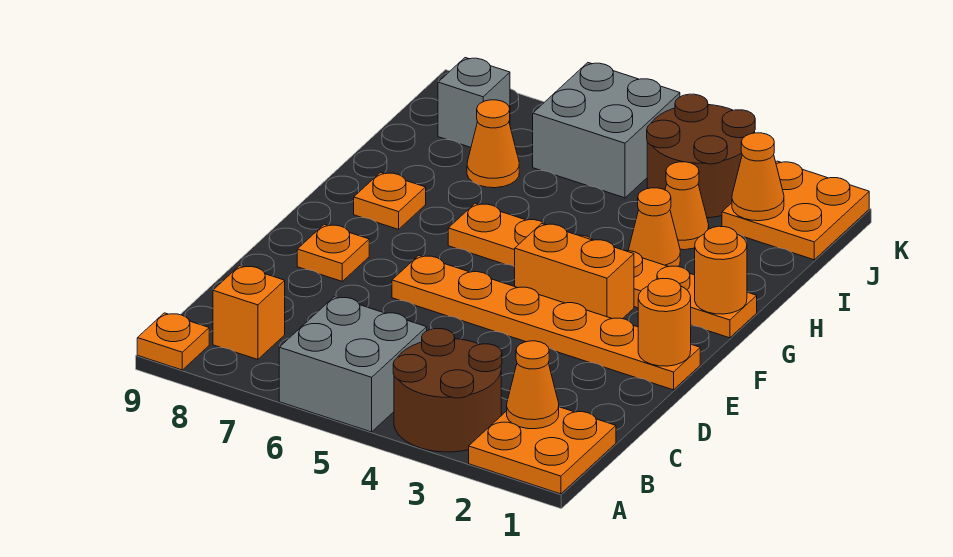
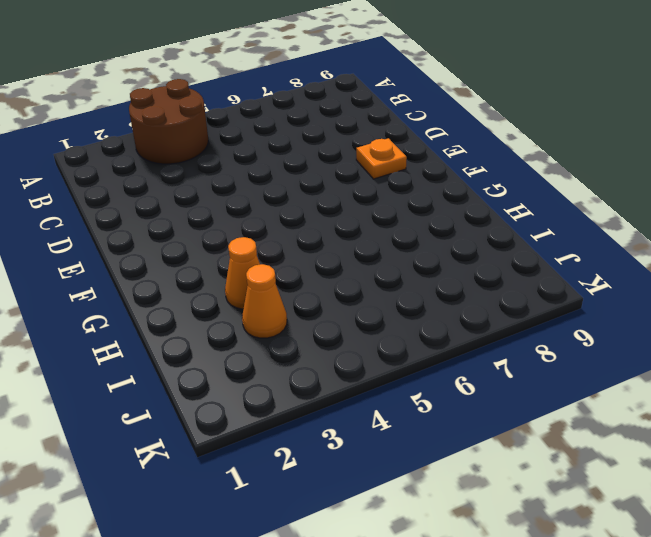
none -> orange 2x2 plate [469,407,616,494]
none -> grey 2x2 brick [279,297,427,432]
none -> orange 1x1 plate [137,313,209,370]

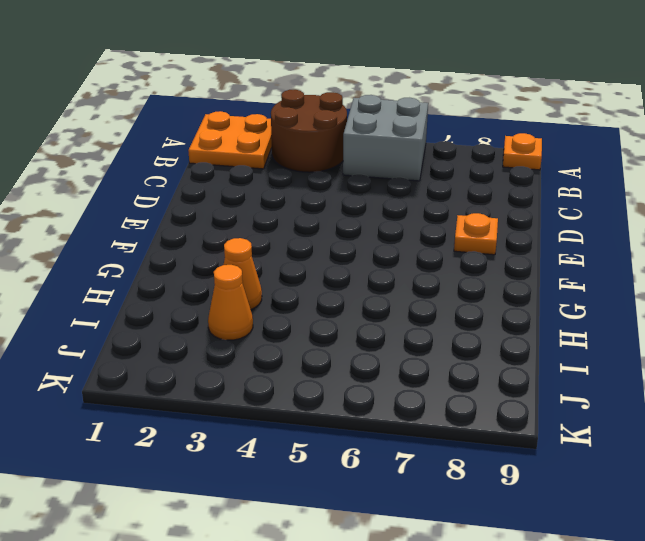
none -> orange 1x1 brick [213,266,285,360]
none -> orange 1x6 plate [392,255,700,390]
none -> orange 1x2 brick [515,223,634,319]

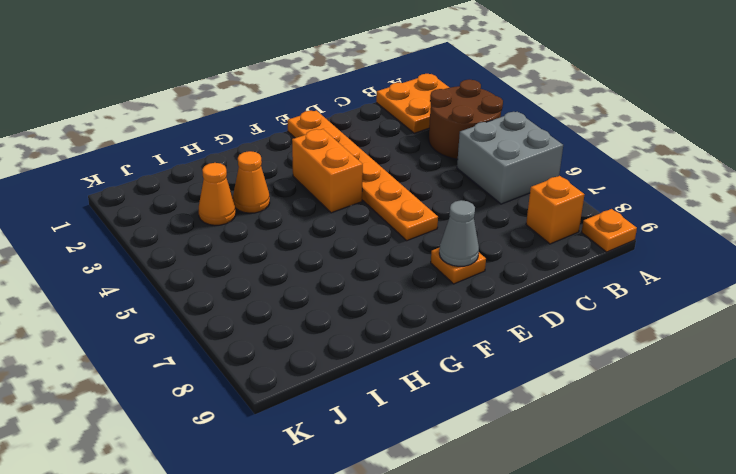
grey 1x1 cone [439,200,479,266] -> none
none -> orange 1x6 plate [448,203,757,338]
none -> orange 1x1 plate [354,172,426,229]
none -> orange 1x1 cone [467,100,519,188]

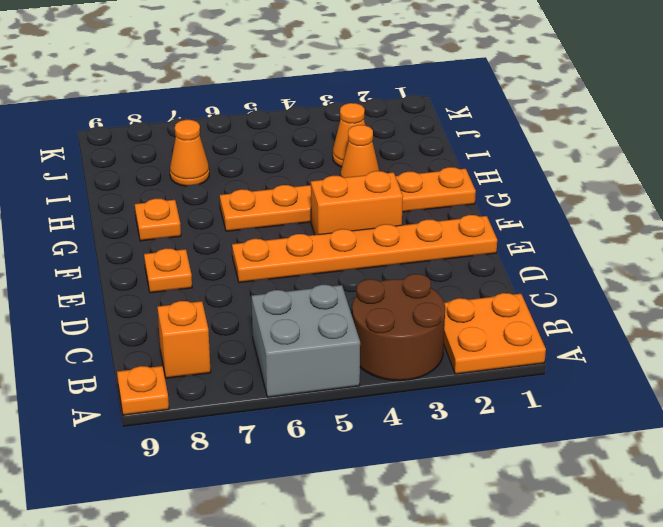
none -> orange 2x2 plate [722,161,869,260]
none -> brown 2x2 round brick [647,94,755,218]
none -> grey 2x2 brick [533,63,680,198]

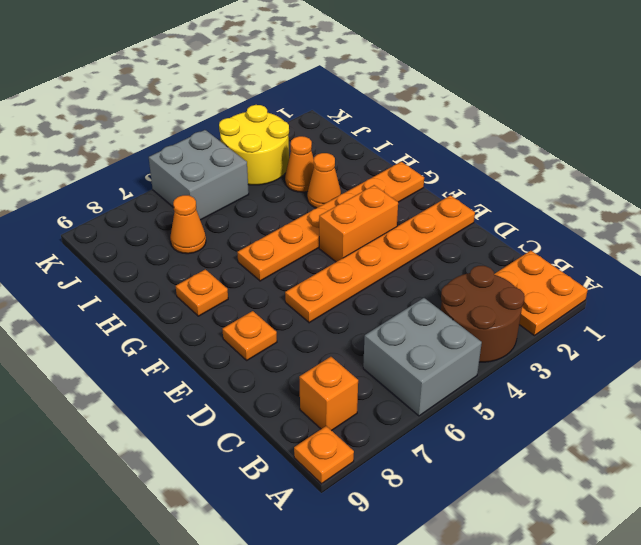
yellow 2x2 round brick [219,105,289,185] -> brown 2x2 round brick [647,94,755,218]
none -> orange 2x2 plate [722,161,869,260]
none -> grey 1x1 brick [438,58,510,147]
none -> orange 1x1 cone [507,341,559,429]

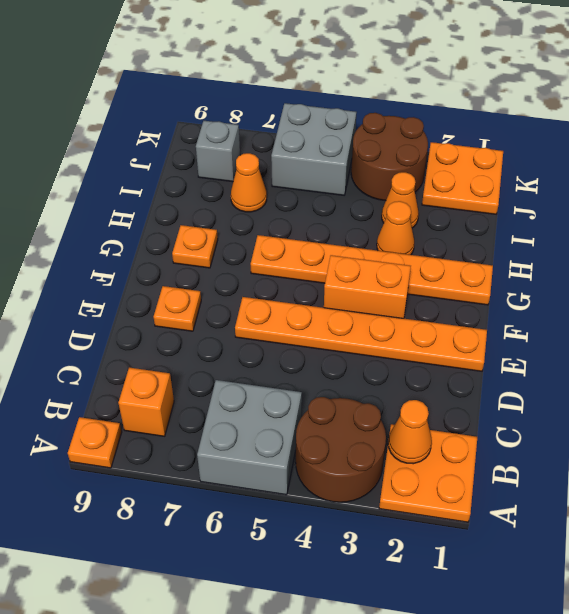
none -> orange 1x1 round brick [638,279,691,366]
none -> orange 1x1 round brick [695,226,747,314]
none -> orange 1x1 cone [732,133,784,221]

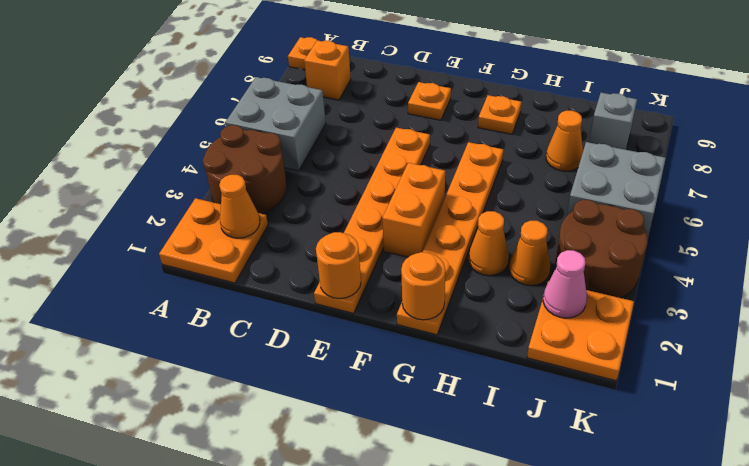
pink 1x1 cone [543,250,587,318] -> orange 1x1 cone [732,133,784,221]

